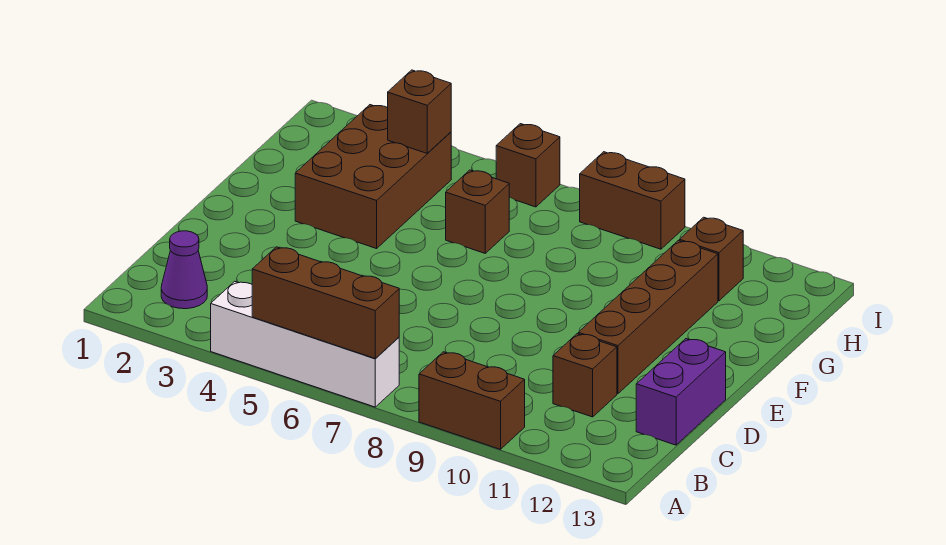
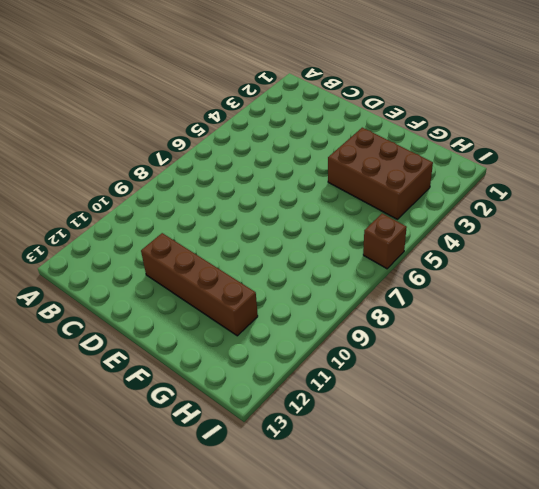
none -> white 1x4 brick [211,281,399,407]
none -> brown 1x2 brick [419,352,525,449]
none -> purple 1x1 cone [161,231,207,309]

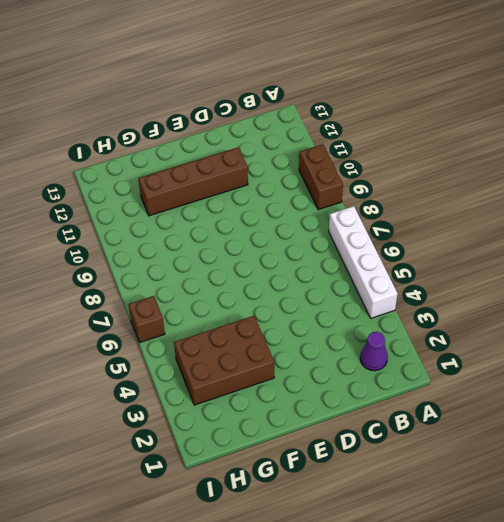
none -> brown 1x1 brick [553,334,617,417]
none -> purple 1x2 brick [636,339,726,445]
none -> brown 1x1 brick [446,170,509,253]

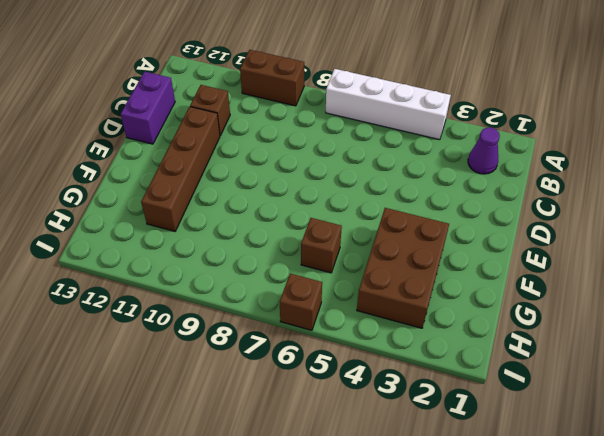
none -> brown 1x1 brick [679,217,743,301]
none -> brown 1x2 brick [580,152,685,249]
none -> brown 1x3 brick [252,247,399,359]

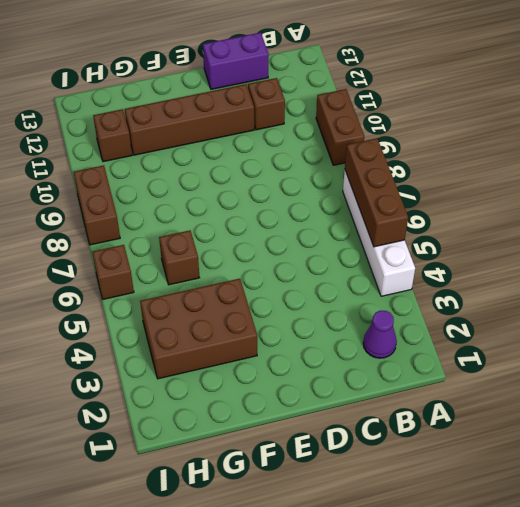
none -> brown 1x1 brick [388,70,451,153]

